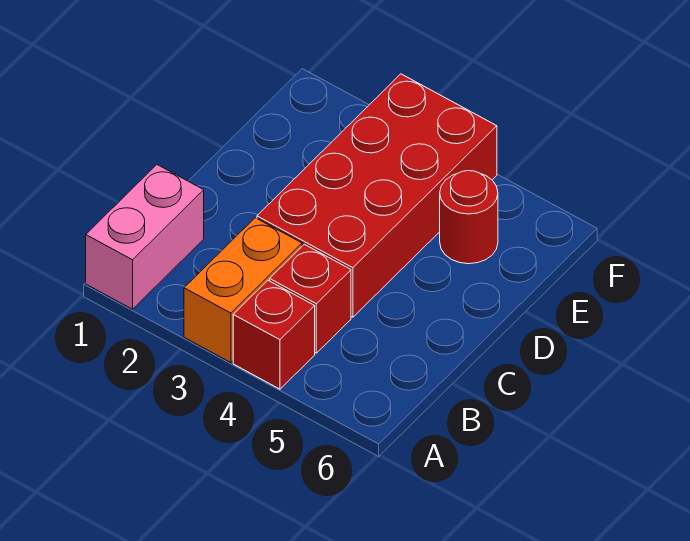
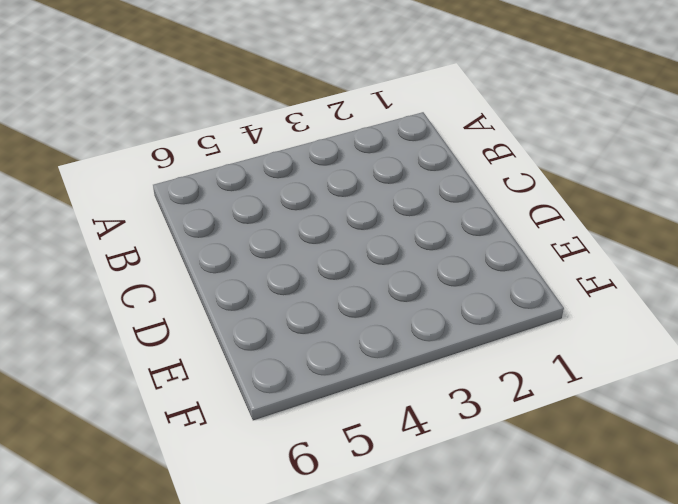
none -> pink 1x2 brick [86,165,204,309]
none -> orange 1x2 brick [184,218,302,363]

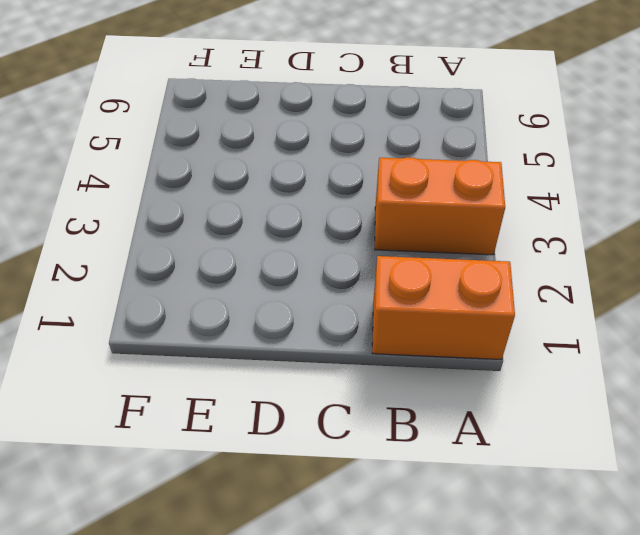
orange 1x2 brick [372,256,515,360] -> pink 1x2 brick [86,165,204,309]
none -> red 1x1 brick [233,281,315,389]
none -> red 1x1 brick [270,244,351,353]

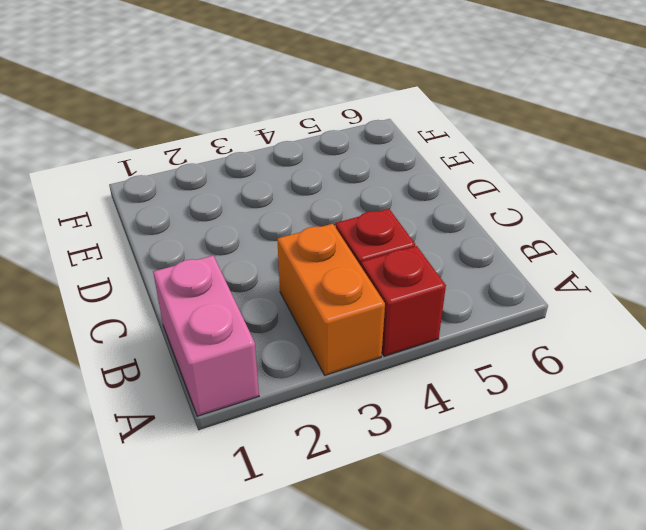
none -> red 2x4 brick [257,74,497,317]
none -> red 1x1 round brick [440,171,498,264]

